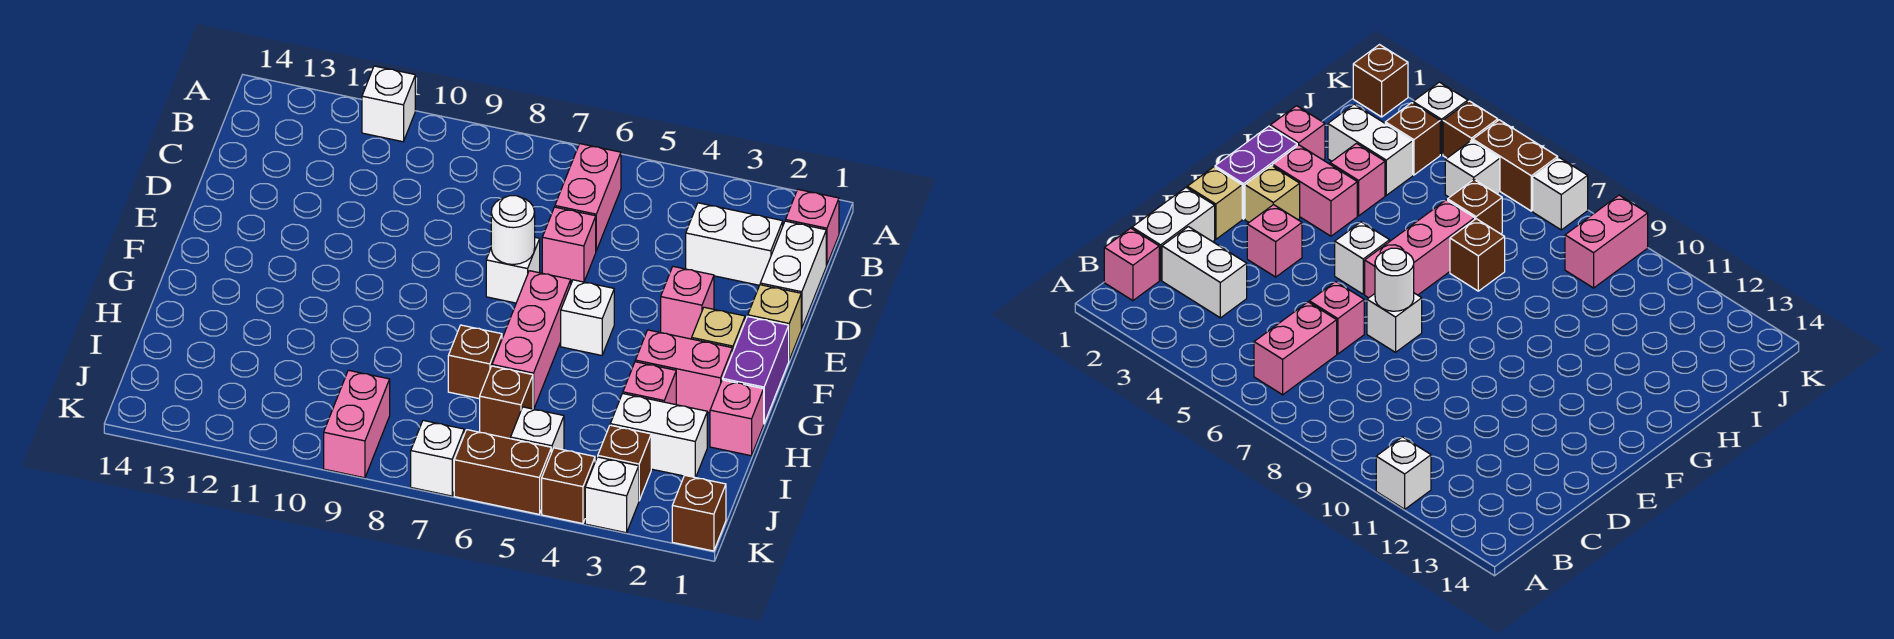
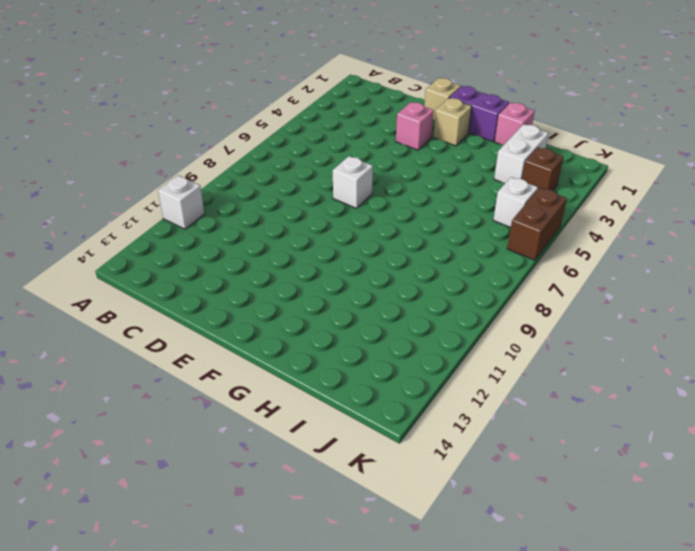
none -> pink 1x1 brick [786,189,839,265]
none -> pink 1x2 brick [555,144,621,251]
none -> white 1x2 brick [760,221,826,329]

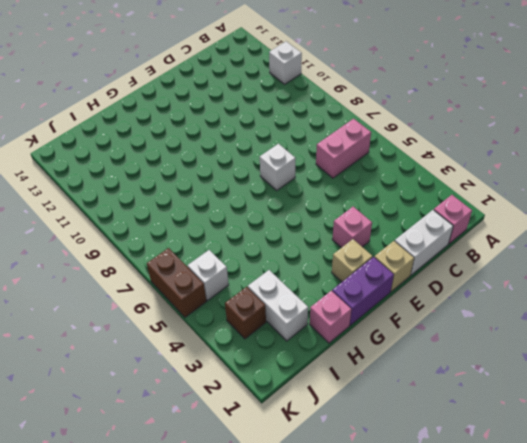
none -> white 1x2 brick [686,203,783,285]
none -> pink 1x1 brick [542,207,596,282]
none -> white 1x1 brick [561,280,614,355]

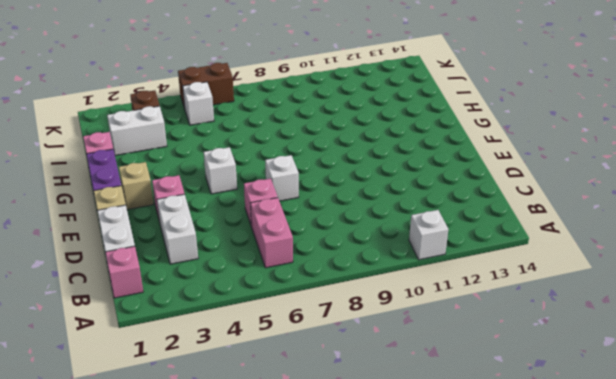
white 1x2 brick [157,194,198,264] -> white 1x2 brick turned to [686,203,783,285]
none -> pink 1x3 brick [492,271,571,409]
none -> pink 1x2 brick [635,330,733,413]
none -> pink 1x1 brick [623,362,676,405]

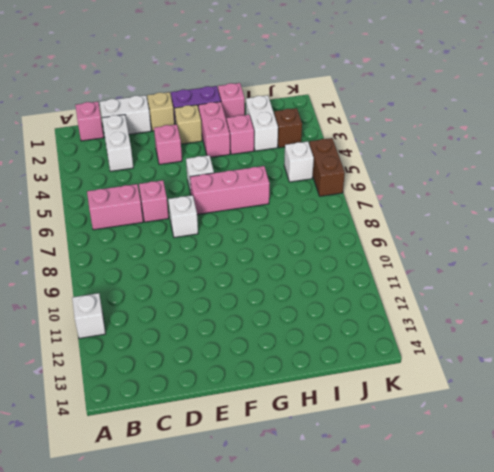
none -> brown 1x1 brick [448,325,502,399]
none -> brown 1x1 brick [480,366,533,439]
none -> pink 1x2 brick [324,370,390,478]

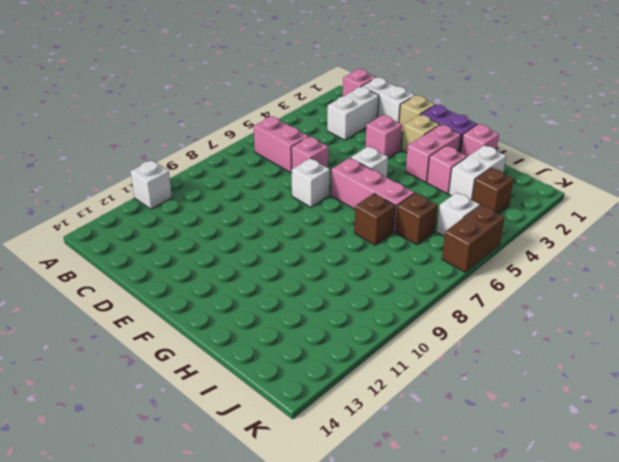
none -> pink 1x2 brick [324,370,390,478]
none -> brown 1x1 brick [672,475,726,551]
none -> white 1x1 brick [585,457,639,533]

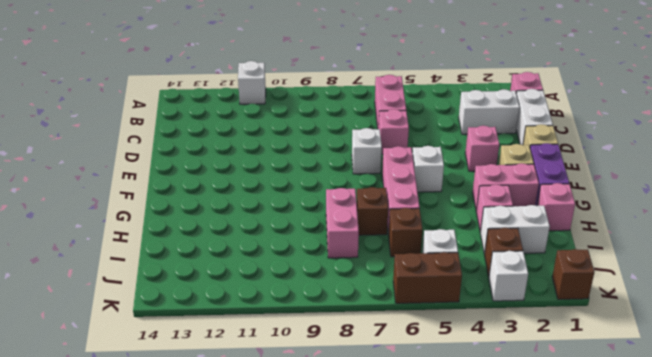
pink 1x2 brick [326,188,359,258] -> pink 1x2 brick moved to [324,370,390,478]
none -> brown 1x1 brick [542,448,595,524]
none -> white 1x1 brick [411,420,464,496]
none -> white 1x1 round brick [491,196,535,264]

